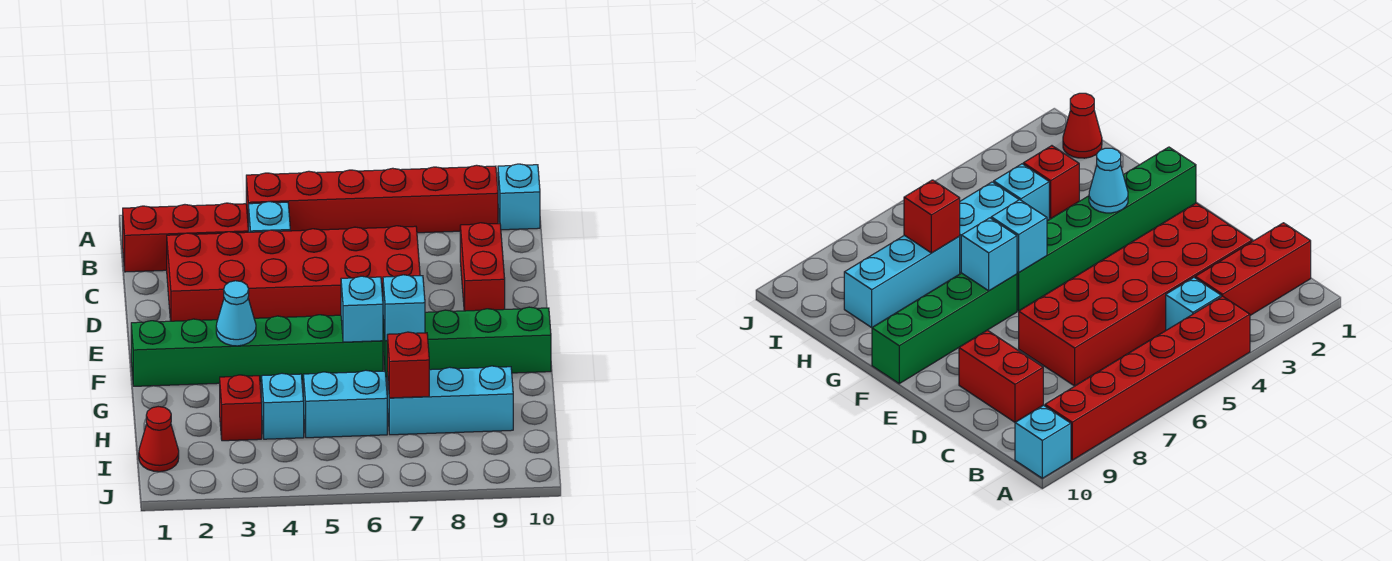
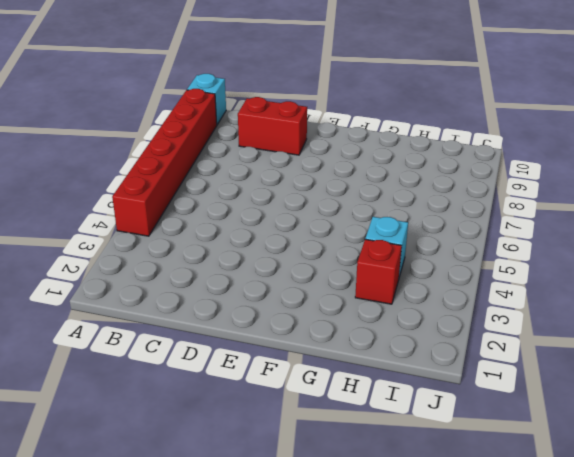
none -> red 1x3 brick [123,203,248,272]
none -> cyan 1x1 brick [248,202,290,232]
none -> red 2x6 brick [167,226,420,321]

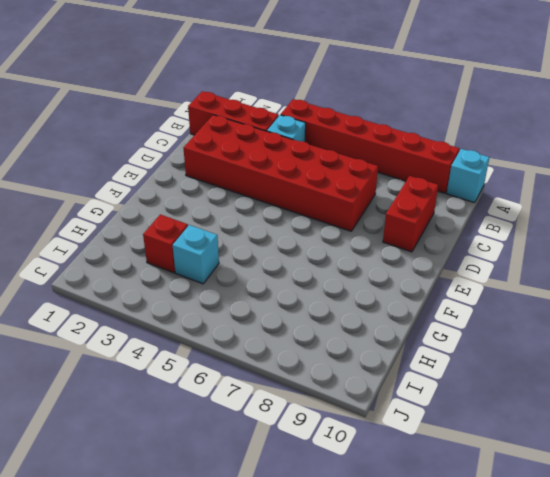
none -> green 1x6 brick [131,315,383,386]
none -> green 1x4 brick [383,307,551,377]
none -> cyan 1x2 brick [303,370,387,438]

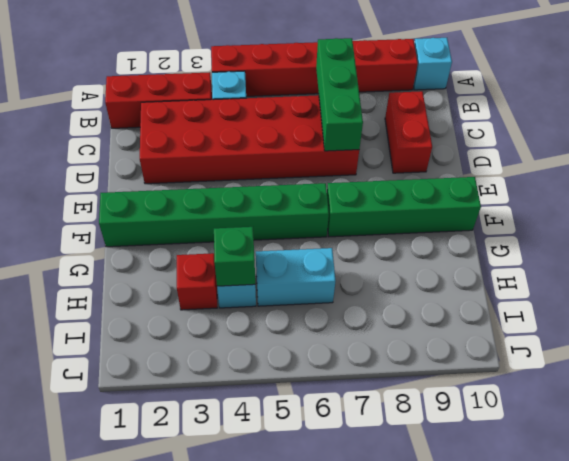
green 1x3 brick [316,38,363,151] -> none
green 1x1 brick [214,227,255,286] -> none
none -> cyan 1x3 brick [387,366,513,435]
none -> red 1x1 cone [139,407,179,472]
none -> cyan 1x1 cone [216,281,256,346]

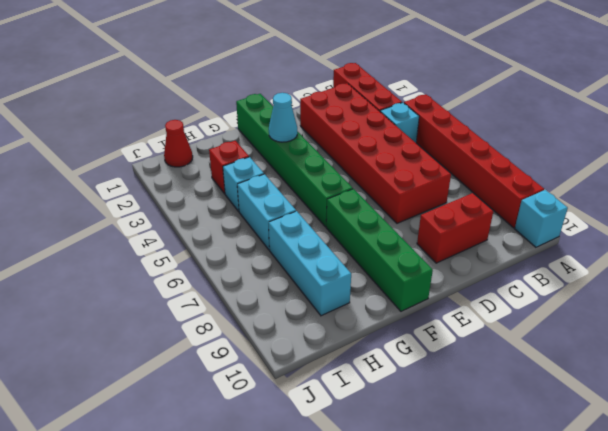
none -> cyan 1x1 brick [341,276,383,342]
none -> cyan 1x1 brick [383,275,425,341]
none -> red 1x1 brick [387,332,429,398]

